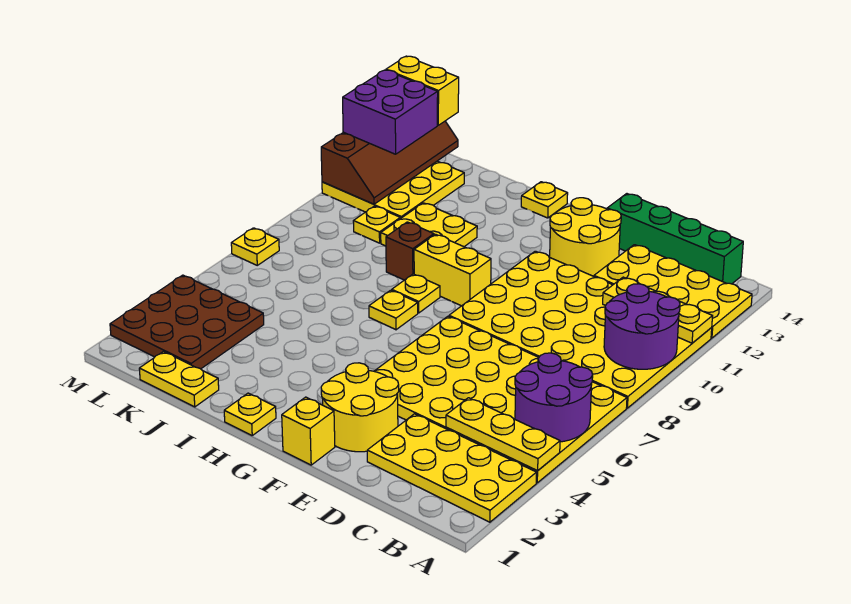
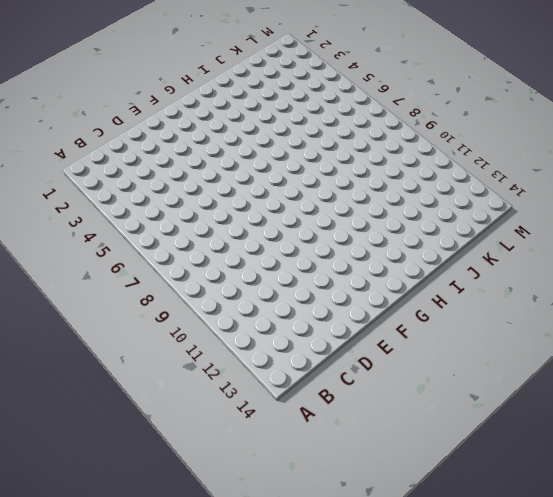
none -> yellow 2x4 plate [367,414,537,522]
none -> yellow 4x6 plate [375,316,627,483]
none -> yellow 4x6 plate [449,251,712,408]

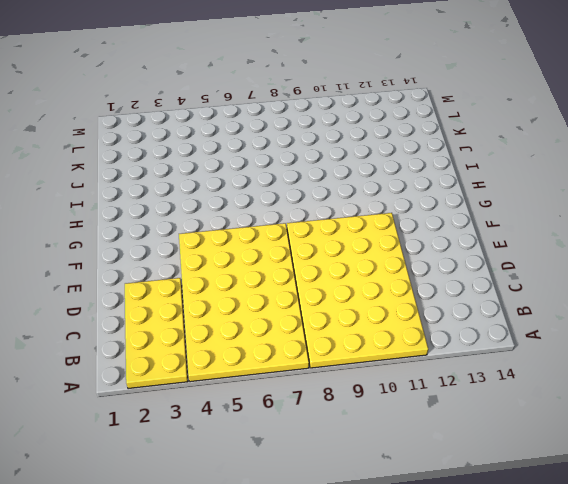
none -> yellow 2x4 plate [594,245,752,338]
none -> green 1x4 brick [607,194,743,284]
none -> yellow 2x2 round brick [321,363,399,452]

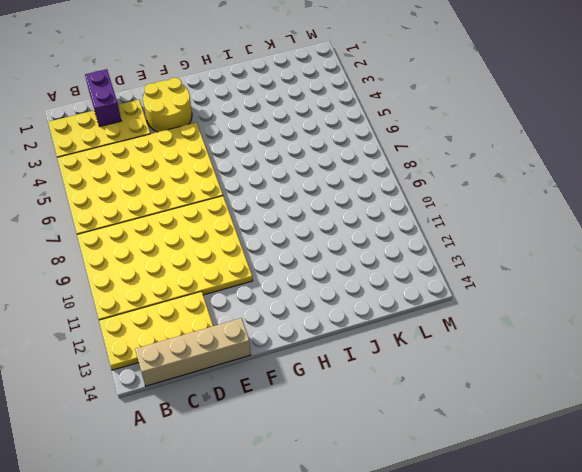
tan 1x4 brick [135,318,250,386] -> green 1x4 brick [607,194,743,284]
purple 1x2 brick [85,69,121,126] -> none
none -> yellow 2x2 round brick [550,198,621,276]
none -> yellow 1x1 brick [282,397,335,465]
none -> yellow 1x2 brick [414,234,491,306]

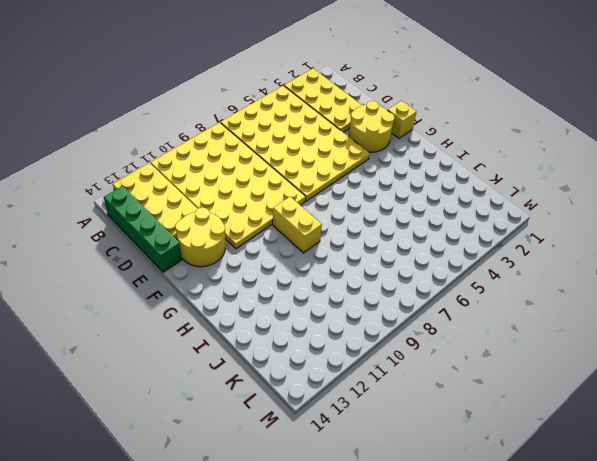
none -> yellow 1x1 plate [224,393,276,435]
none -> yellow 1x1 plate [369,290,418,330]
none -> yellow 1x1 plate [392,274,440,313]

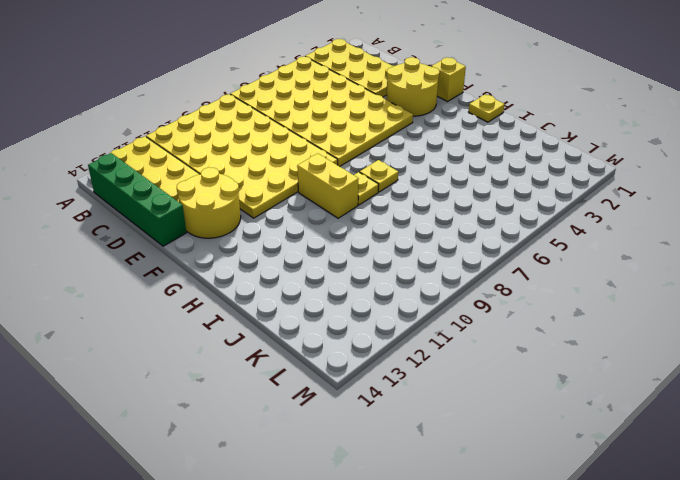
none -> yellow 1x1 plate [521,182,568,218]
none -> brown 1x1 brick [386,222,434,280]
none -> yellow 2x2 plate [381,203,477,247]

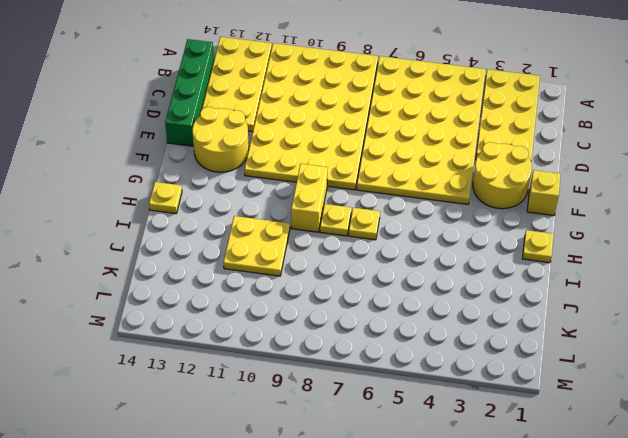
none -> brown 1x1 brick [386,222,434,280]
none -> yellow 1x2 plate [139,352,219,407]
none -> brown 3x3 plate [110,275,264,369]

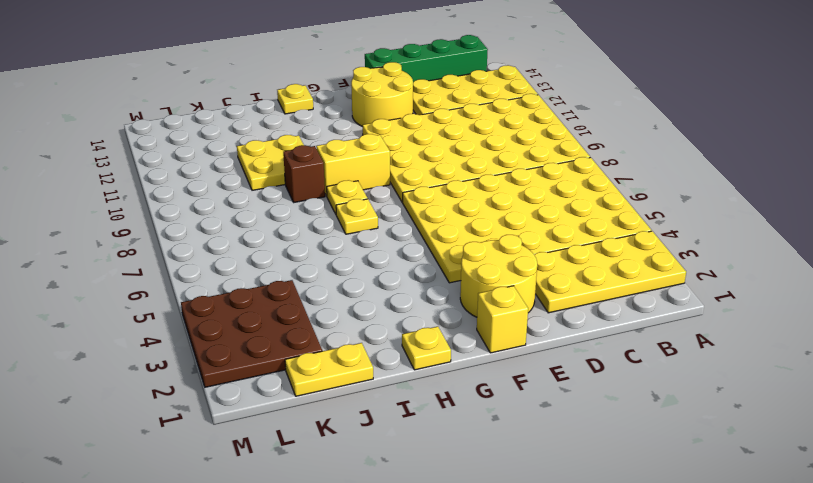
none -> yellow 1x1 plate [353,206,400,243]
none -> yellow 3x3 plate [322,161,464,219]
none -> yellow 1x1 plate [231,228,279,265]

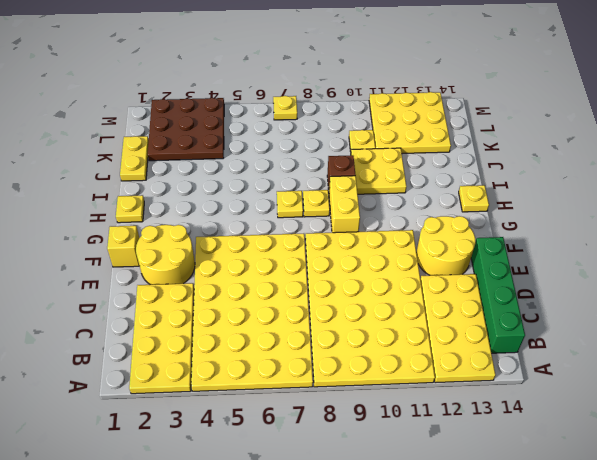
none -> yellow 1x3 plate [446,398,560,471]
none -> purple 2x2 round brick [515,353,593,442]
none -> purple 2x2 round brick [604,284,680,369]

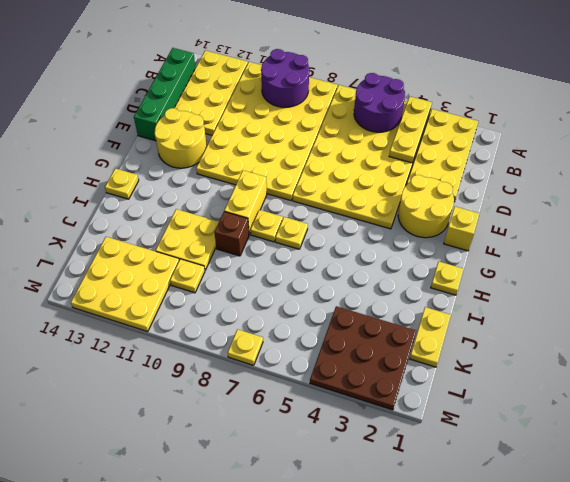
none -> yellow 1x3 plate [603,277,713,343]
none -> brown 2x4 slope [321,121,458,204]
none -> purple 2x2 brick [343,70,438,154]

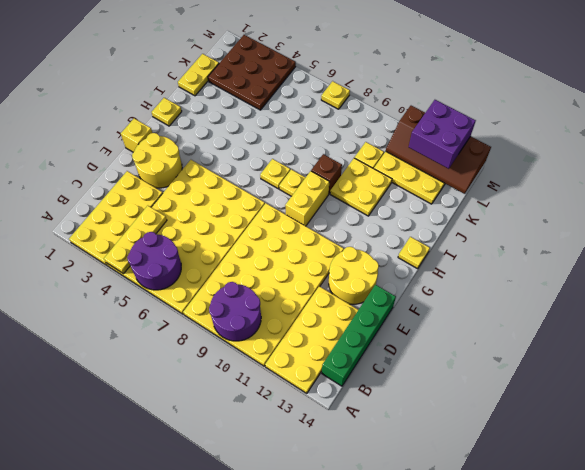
none -> yellow 1x3 plate [603,277,713,343]
none -> yellow 1x2 brick [386,56,459,125]

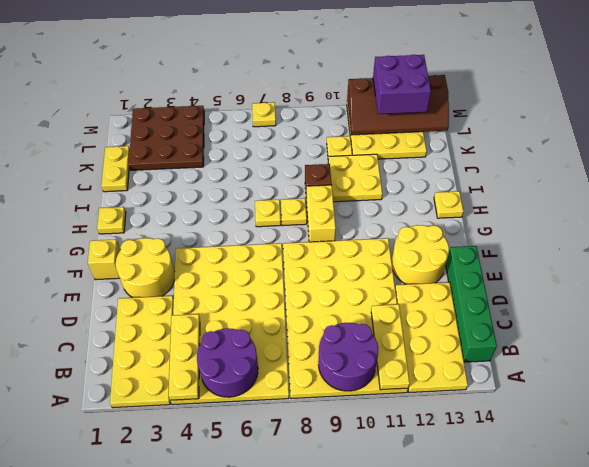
none -> yellow 1x2 brick [386,56,459,125]

